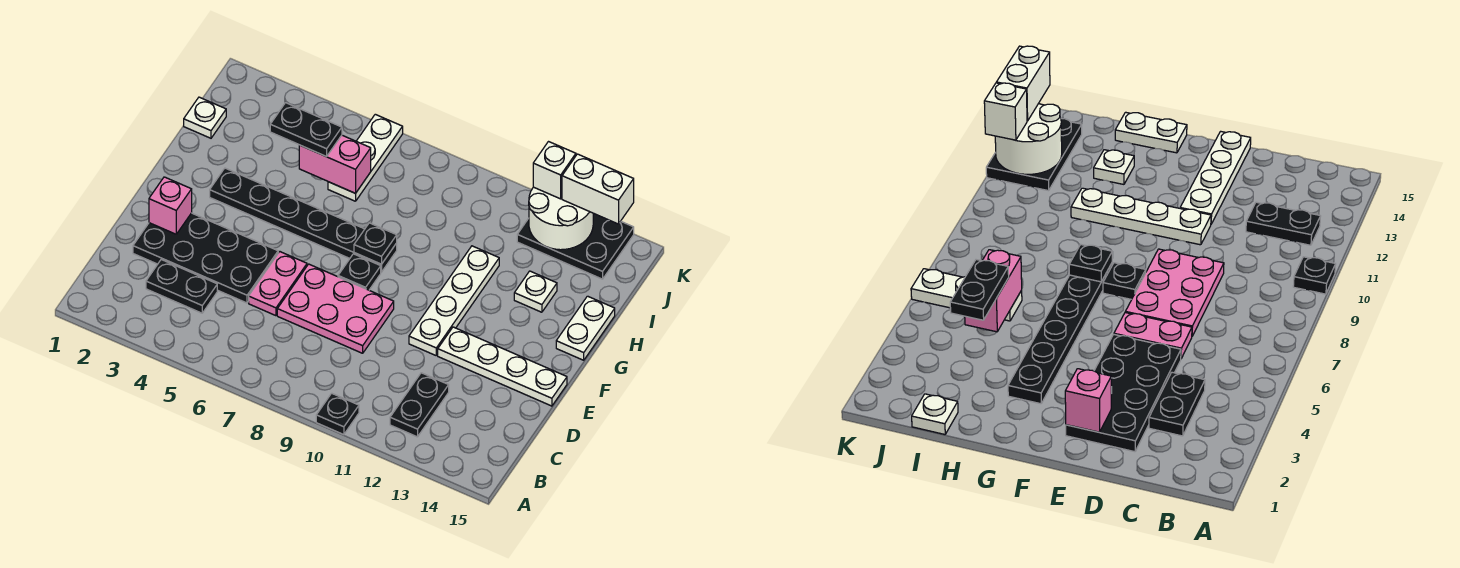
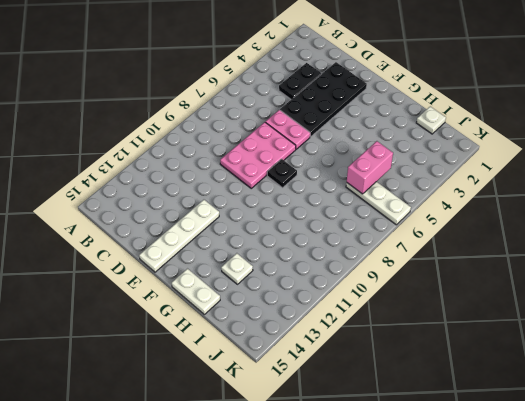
none -> black 1x1 plate [316,393,359,435]
none -> black 1x2 plate [390,373,449,437]
none -> white 1x4 plate [409,246,499,355]

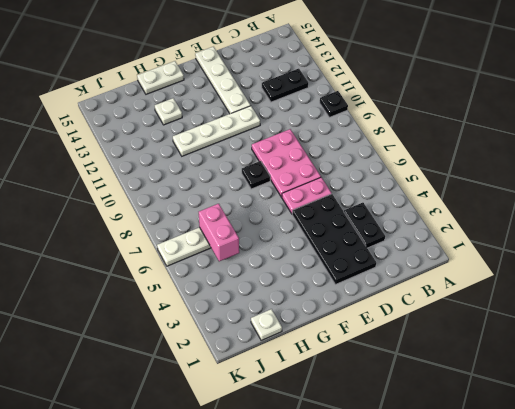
none -> black 1x6 plate [210,168,397,272]
none -> black 2x3 plate [517,213,634,279]
none -> pink 1x1 brick [149,177,192,234]

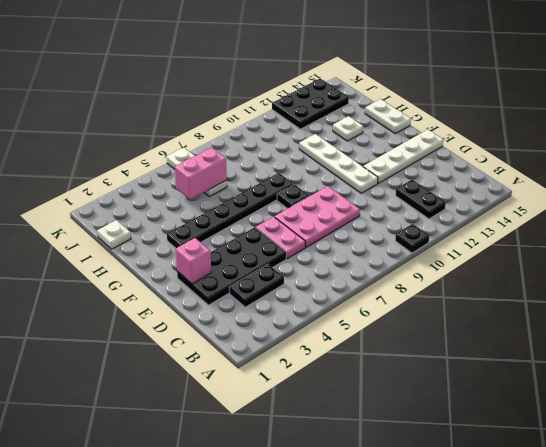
none -> black 1x1 plate [354,223,397,264]
none -> white 2x2 round brick [529,187,593,250]
none -> black 1x2 plate [270,103,342,157]

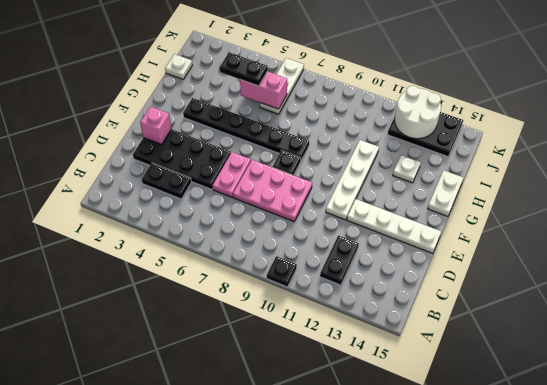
none -> black 1x1 plate [354,223,397,264]
none -> white 1x1 brick [533,142,576,199]
none -> white 1x2 brick [562,154,634,224]

